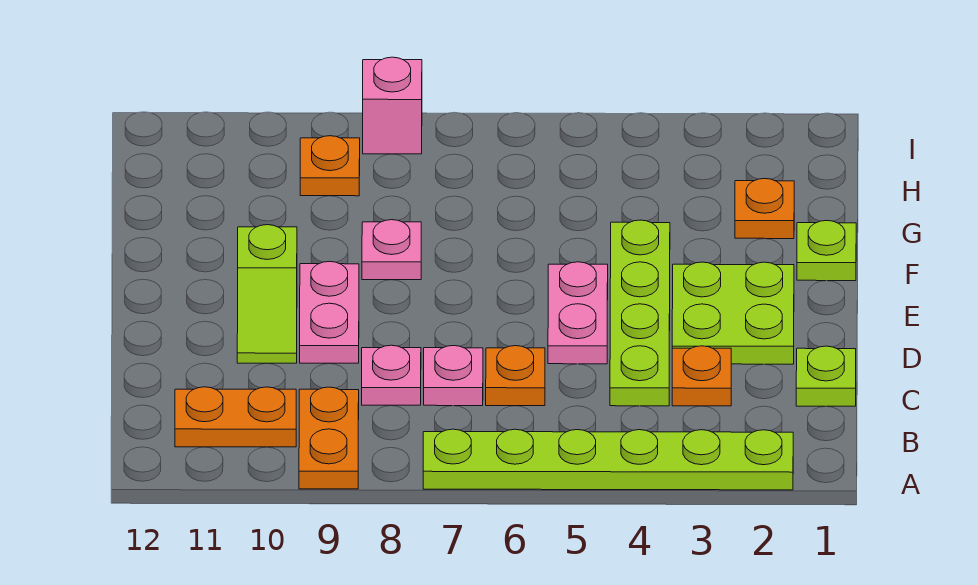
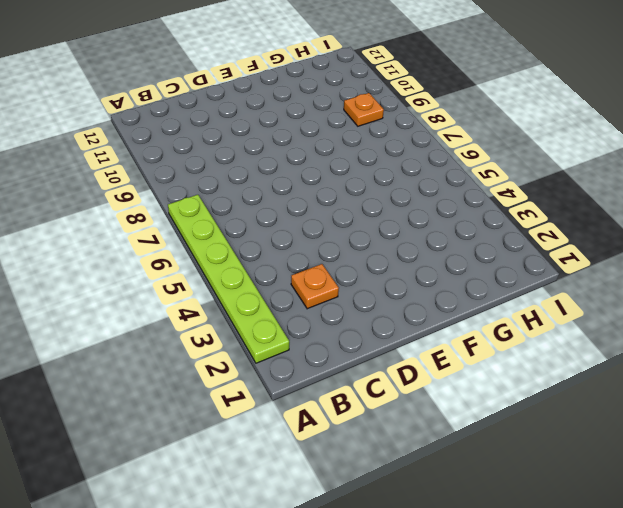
none -> orange 1x2 plate [299,387,359,489]
none -> orange 1x2 plate [175,387,296,447]
none -> lime 1x1 plate [796,346,856,406]

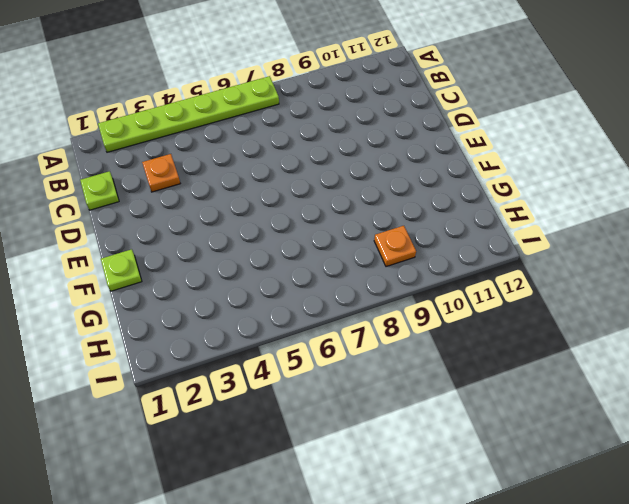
none -> orange 1x2 plate [299,387,359,489]
none -> orange 1x2 plate [175,387,296,447]
none -> lime 1x4 plate [610,220,670,406]

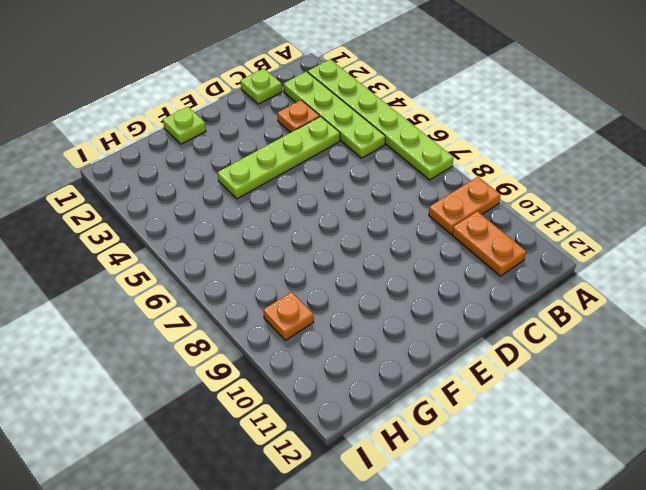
lime 1x4 plate [284,72,385,158] -> none
none -> orange 1x1 plate [486,346,545,406]
none -> pink 1x1 plate [424,346,483,406]
none -> pink 1x1 plate [362,345,421,405]

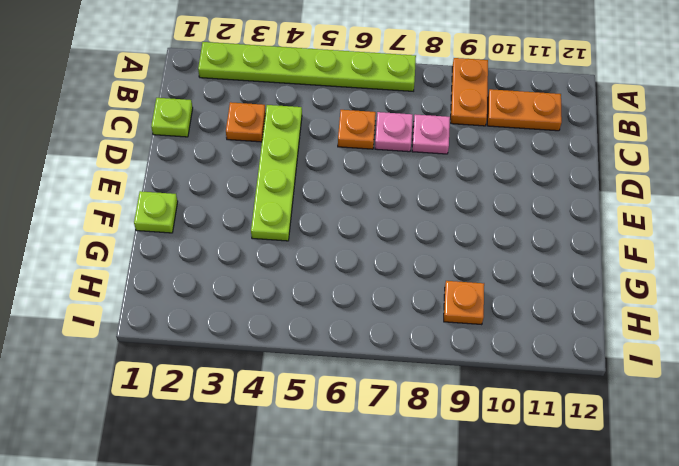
none -> lime 2x2 plate [672,262,794,364]
none -> pink 1x2 plate [548,262,608,364]
none -> pink 1x2 plate [300,261,359,363]

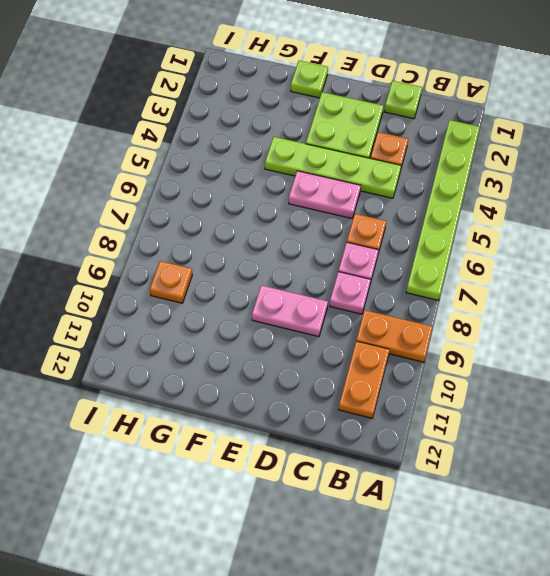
none -> lime 1x2 slope [237,225,297,363]
none -> pink 1x1 plate [362,220,421,280]
none -> orange 1x1 plate [735,178,794,239]

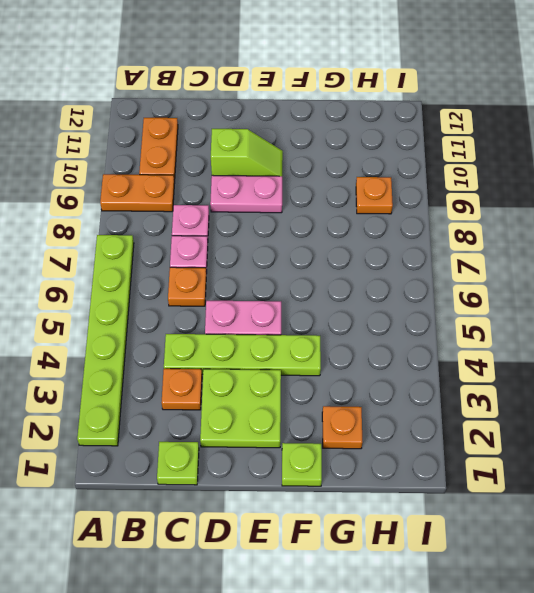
lime 1x2 slope [211,129,283,176] -> lime 1x2 slope turned to [237,225,297,363]
none -> pink 1x1 plate [362,220,421,280]
none -> pink 1x1 brick [363,57,422,154]

